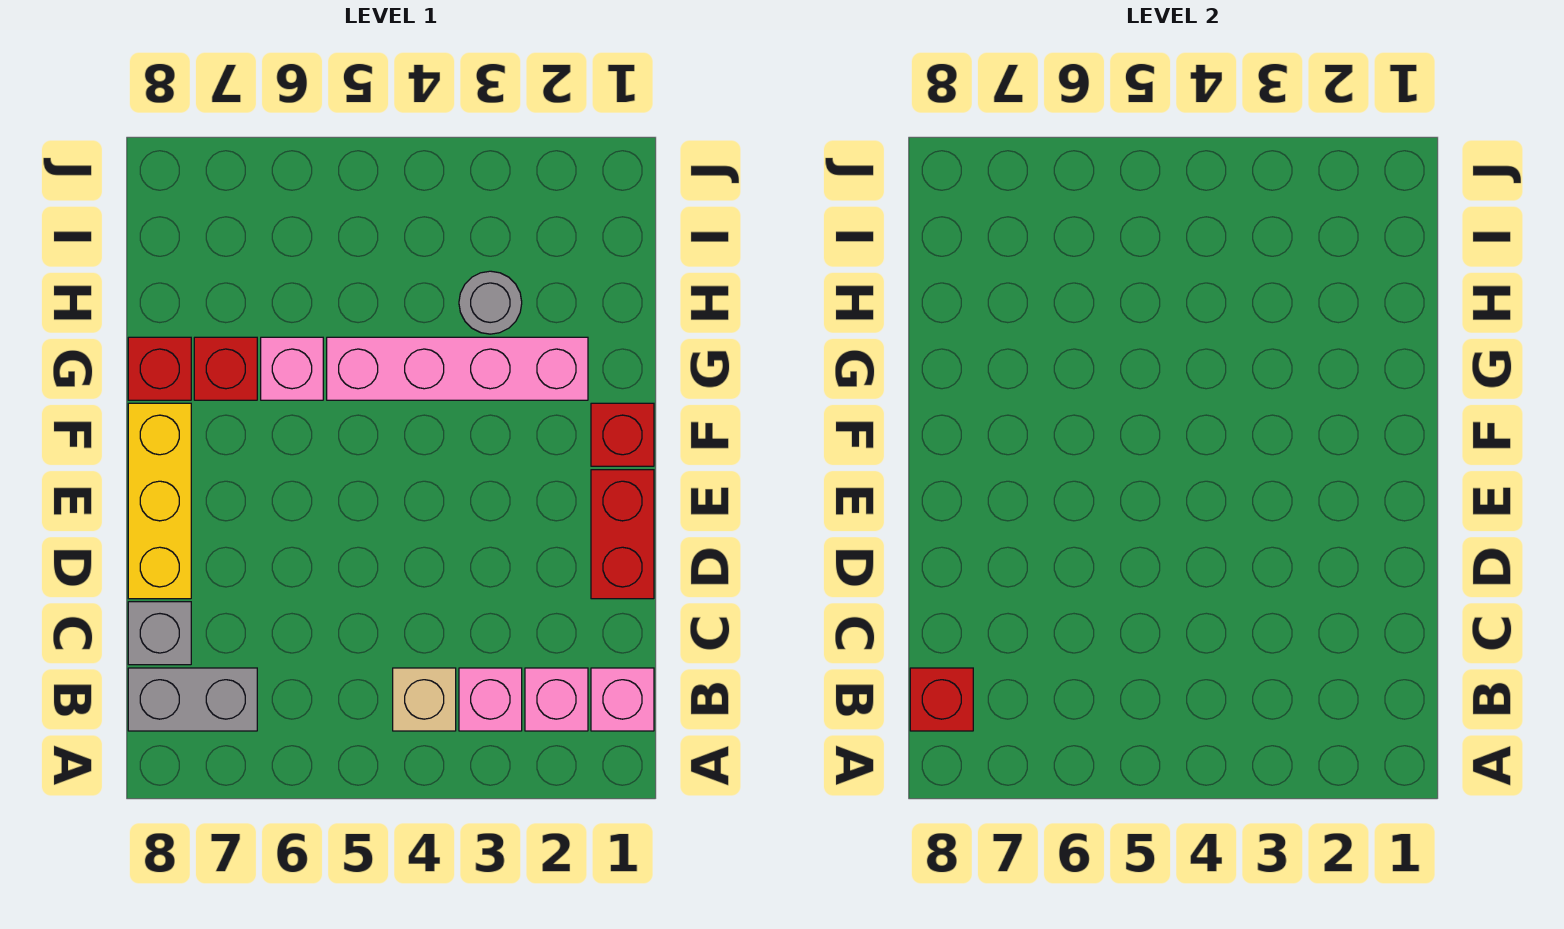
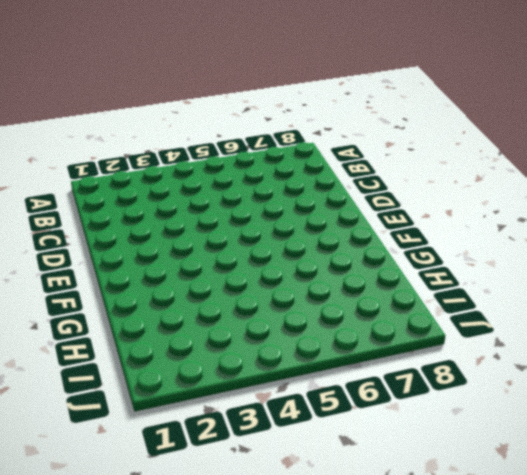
none -> pink 1x1 brick [591,668,654,731]
none -> pink 1x1 brick [525,668,588,731]
none -> pink 1x1 brick [459,668,522,731]

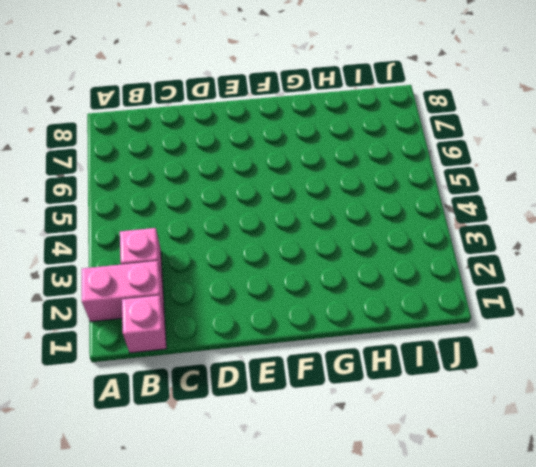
pink 1x2 brick [82,261,164,322] -> pink 1x1 brick [525,668,588,731]
none -> tan 1x1 brick [393,668,456,731]
none -> grey 1x2 brick [128,668,257,731]
none -> grey 1x1 brick [128,602,191,665]

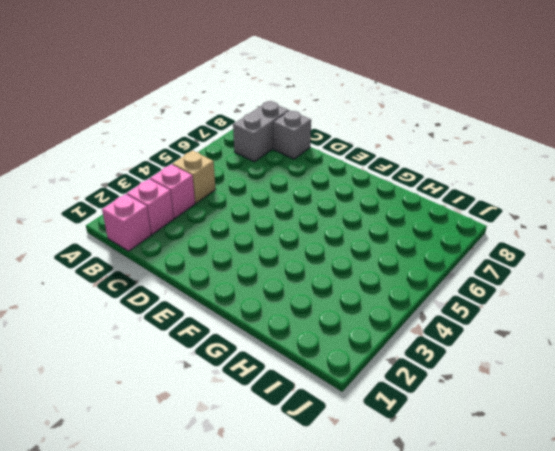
none -> red 1x2 brick [591,470,654,599]
none -> yellow 1x3 brick [128,403,191,599]
none -> red 1x1 brick [591,403,654,466]

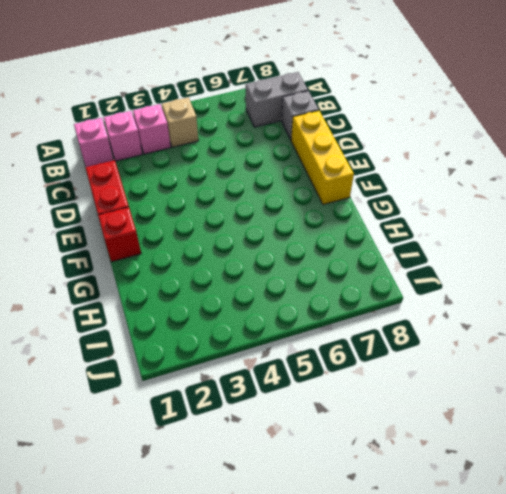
none -> pink 1x4 brick [327,337,588,400]
none -> pink 1x1 brick [261,337,323,400]
none -> red 1x1 brick [194,337,257,400]

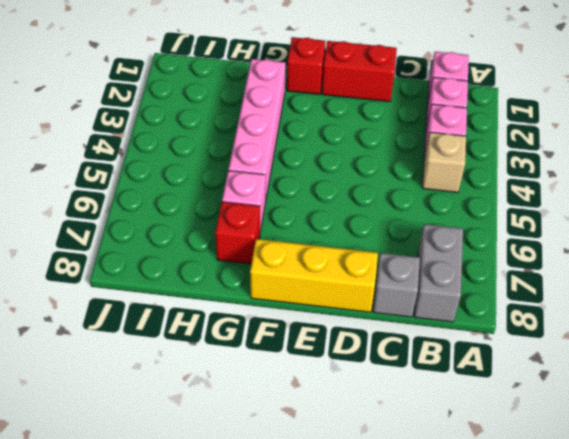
none -> red 1x1 brick [128,337,191,400]
none -> grey 1x1 round brick [459,271,522,334]
none -> red 1x1 brick [910,668,973,731]

